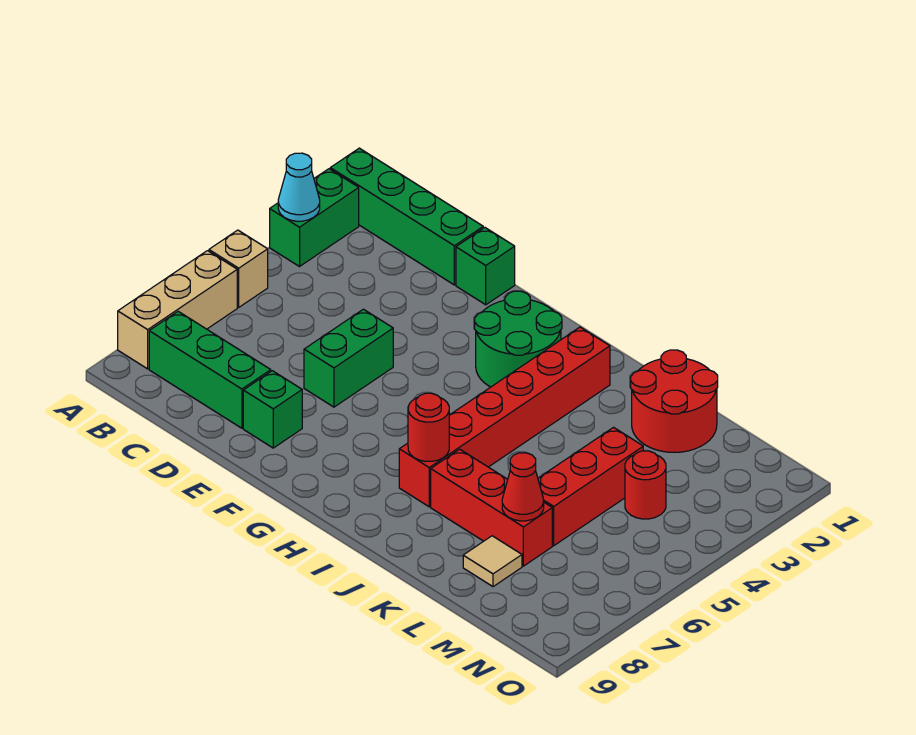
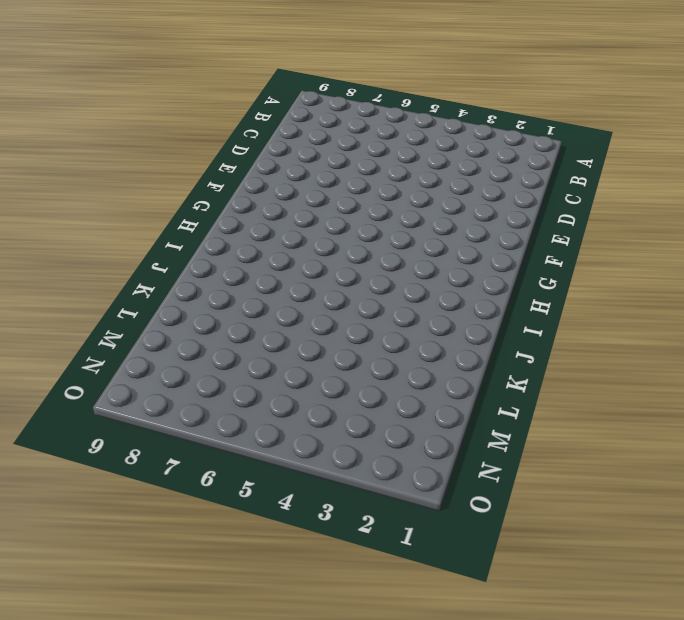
none -> green 1x4 brick [330,148,483,285]
none -> green 1x2 brick [270,169,359,267]
none -> tan 1x1 brick [209,230,268,307]

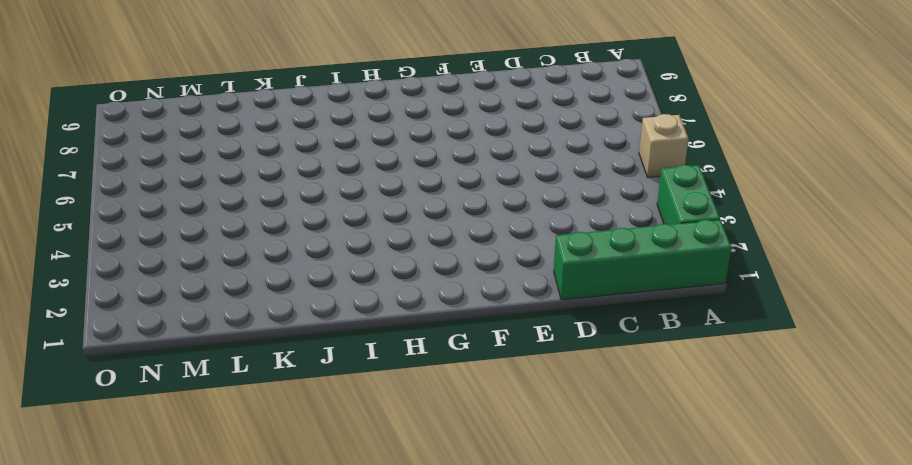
none -> tan 1x3 brick [118,251,237,369]
none -> green 1x3 brick [149,311,271,428]
none -> green 1x1 brick [456,228,515,305]

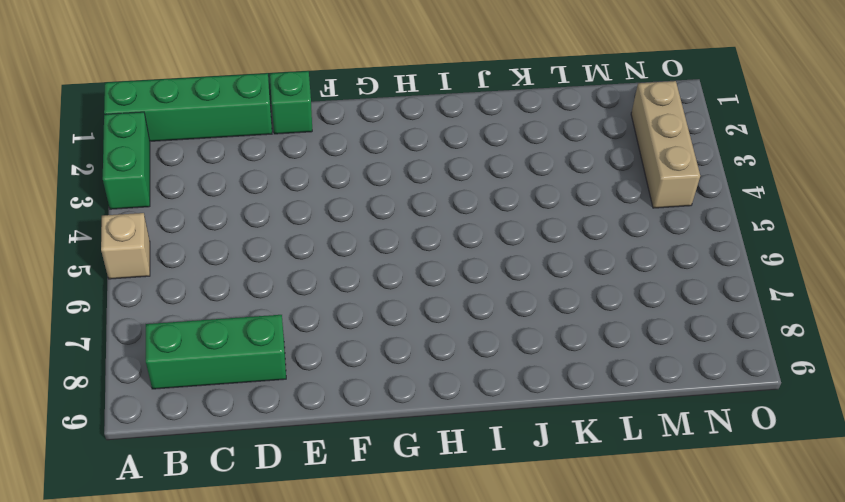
tan 1x3 brick [631,81,700,208] -> tan 1x3 brick moved to [118,251,237,369]
none -> green 1x2 brick [304,309,393,407]
none -> green 1x1 brick [243,371,302,448]
none -> green 2x2 round brick [475,291,562,387]

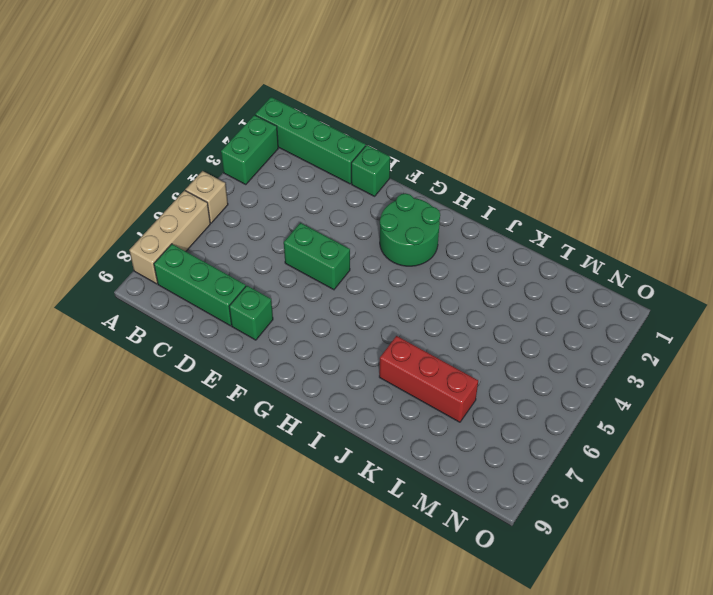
green 1x2 brick [284,223,350,290] -> green 1x2 brick turned to [304,309,393,407]
none -> red 1x6 brick [399,327,610,507]
none -> red 2x2 round brick [631,350,718,452]
none -> red 1x3 brick [538,427,643,546]

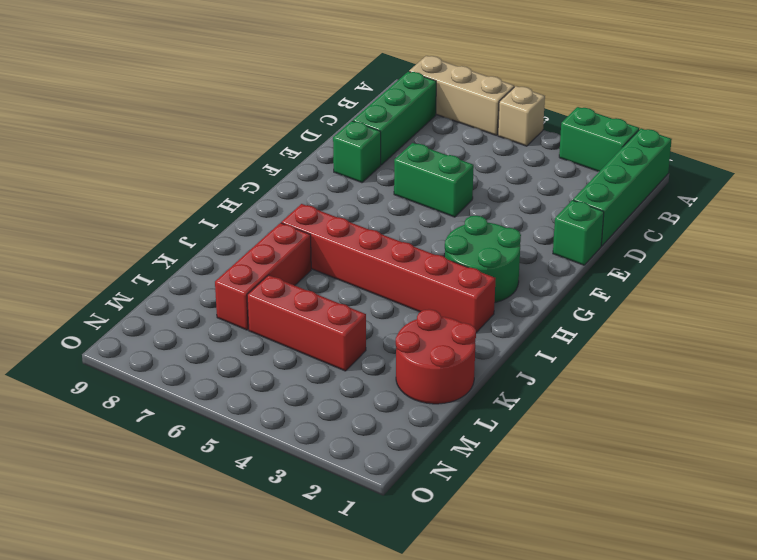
none -> tan 1x1 tile [463,536,522,587]
none -> red 1x1 round brick [625,451,666,519]
none -> cyan 1x1 cone [278,153,320,221]

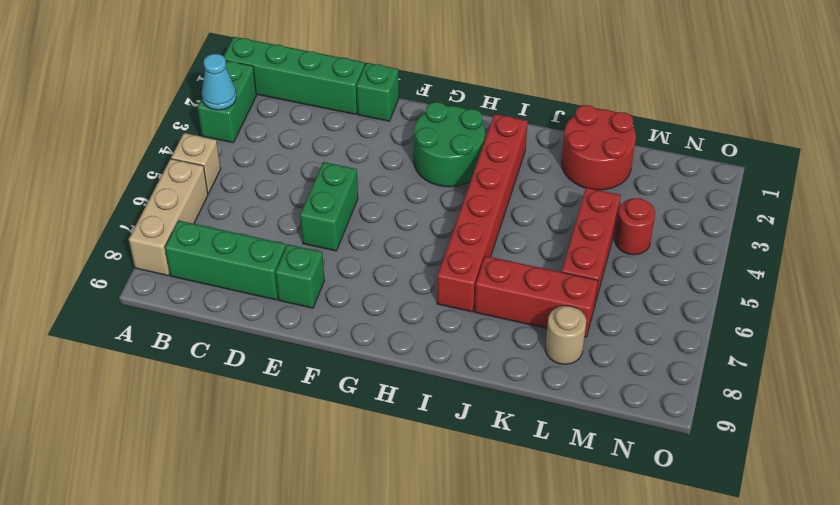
tan 1x1 round brick [545,306,586,364] -> tan 1x1 tile [463,536,522,587]
none -> red 1x1 round brick [408,393,449,461]
none -> red 1x1 cone [502,453,544,521]

